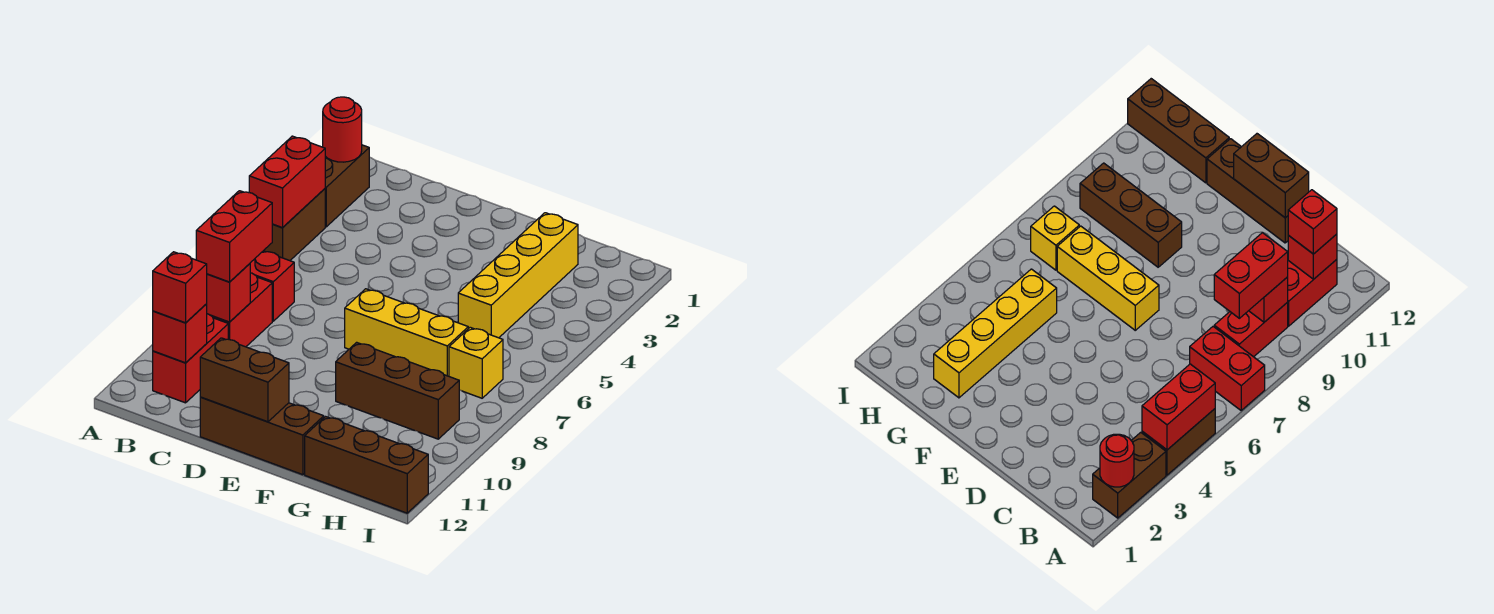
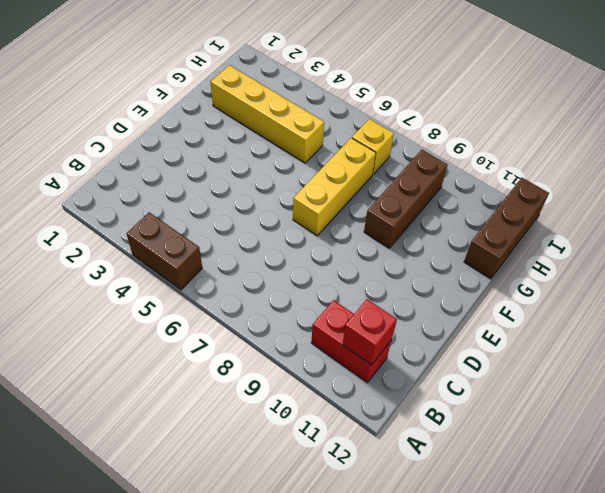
none -> brown 1x2 brick [325,145,369,227]
none -> red 1x2 brick [250,251,294,321]
none -> red 1x2 brick [211,273,272,347]

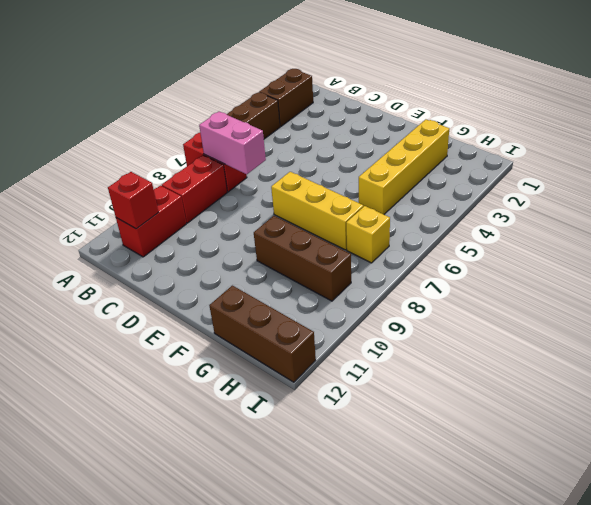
pink 1x2 brick [199,112,266,175] -> none
none -> brown 1x3 brick [200,397,324,475]
none -> red 1x1 round brick [323,97,362,162]
none -> red 1x2 brick [249,136,325,228]

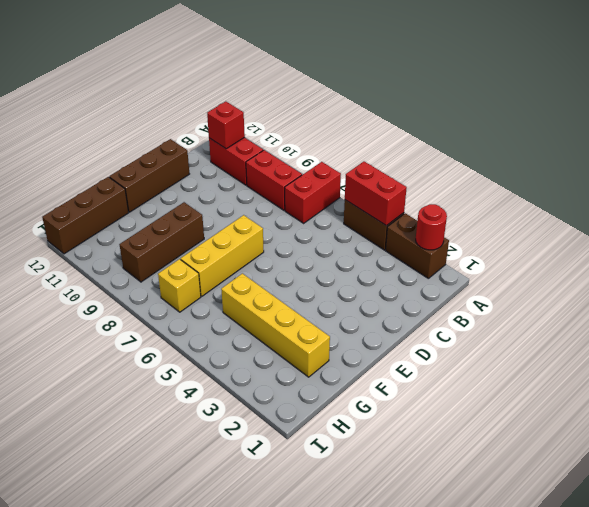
none -> red 1x1 brick [207,264,250,322]
none -> brown 1x2 brick [200,338,289,422]
none -> red 1x2 brick [196,191,272,282]

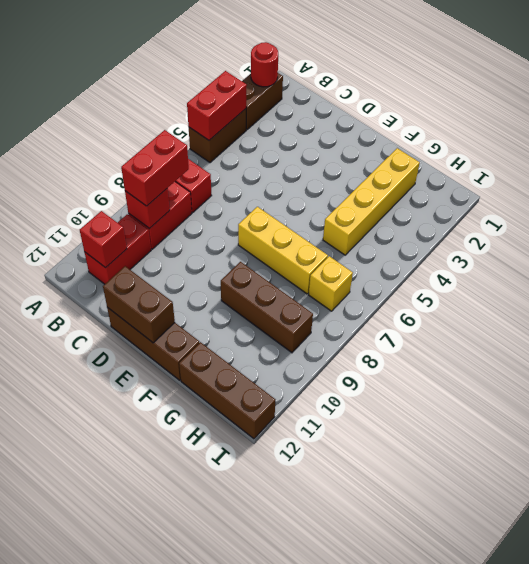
none -> red 1x1 brick [153,252,207,323]

